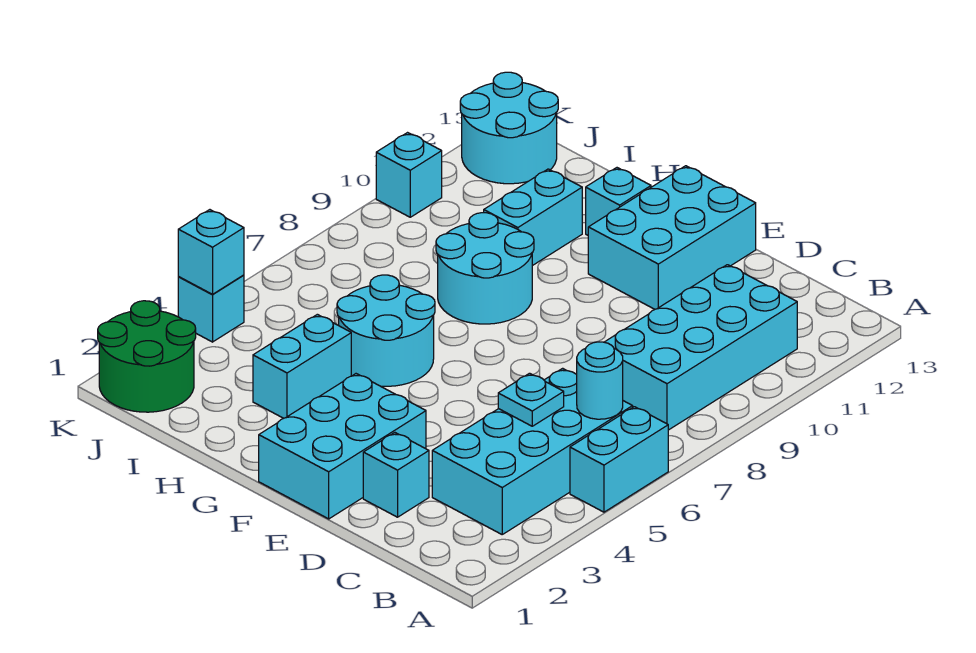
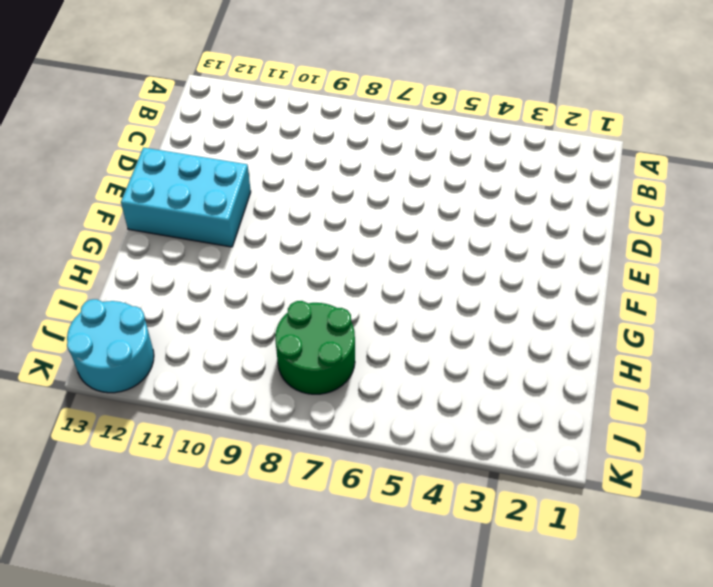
green 2x2 round brick [275,301,355,394] -> green 2x2 round brick moved to [98,301,196,412]
none -> cyan 1x2 brick [570,407,668,512]
none -> cyan 2x4 brick [432,368,633,534]
none -> cyan 2x4 brick [605,265,797,430]

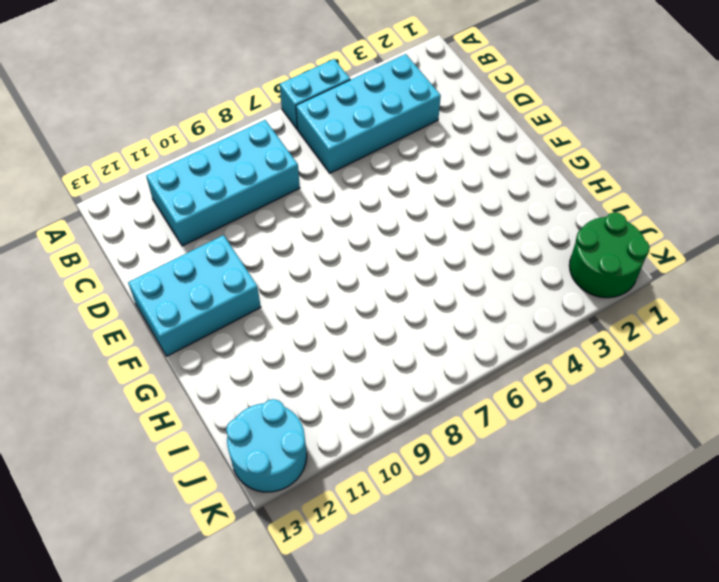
none -> cyan 1x1 brick [363,433,429,517]
none -> cyan 2x3 brick [259,374,426,519]
none -> cyan 2x2 round brick [337,275,435,386]

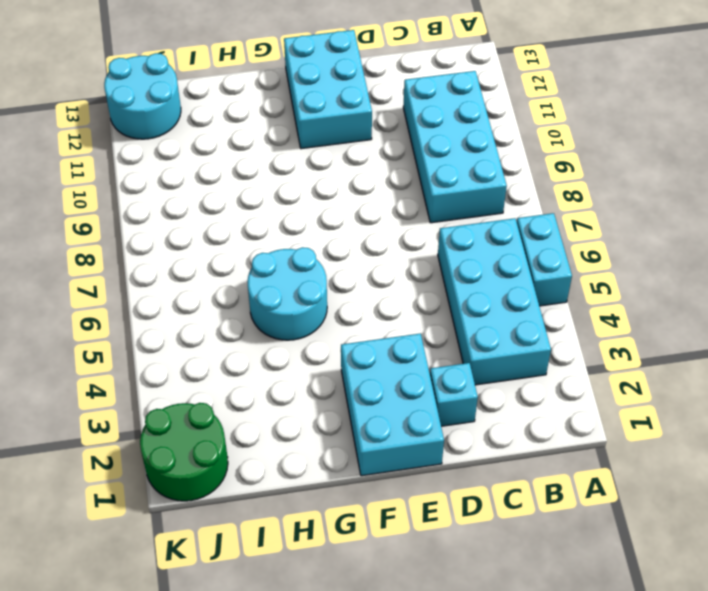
none -> cyan 2x2 round brick [436,213,534,324]
none -> cyan 1x1 brick [586,168,651,235]
none -> cyan 1x2 brick [253,314,351,418]

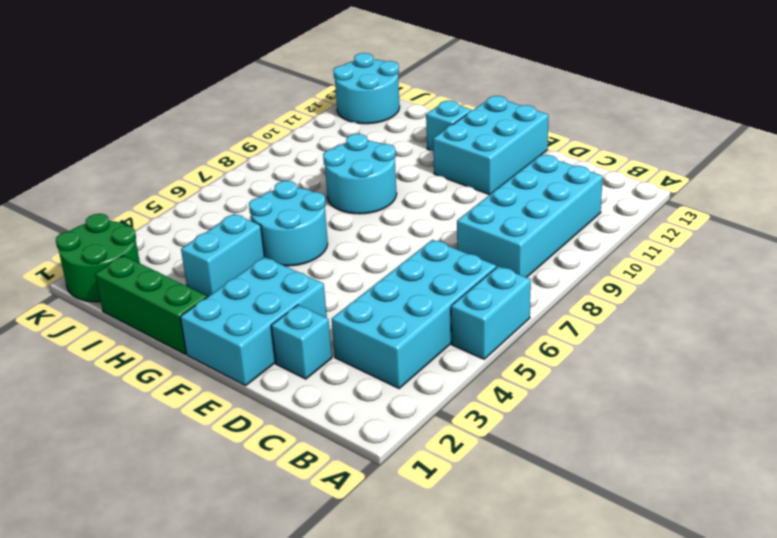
green 1x3 brick [95,256,207,354] -> none
none -> cyan 1x2 brick [484,169,582,266]
none -> cyan 1x1 brick [178,275,244,342]
none -> cyan 1x1 brick [376,133,442,217]

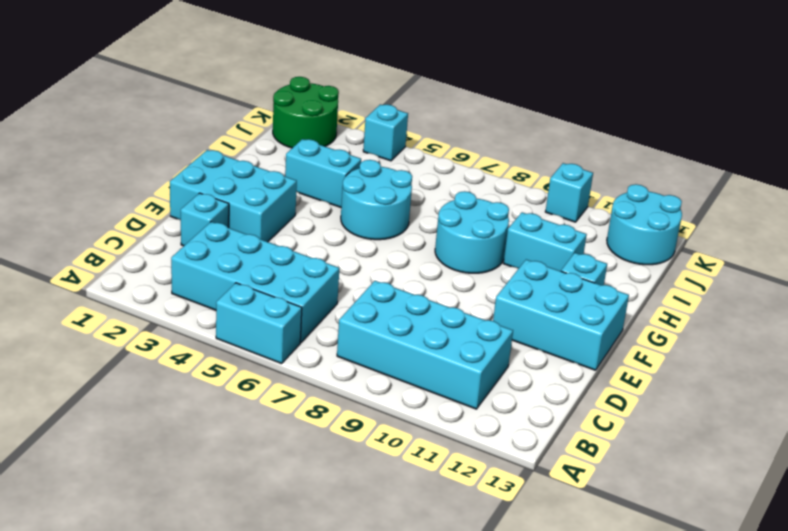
none -> cyan 1x1 round brick [577,342,623,419]
none -> cyan 1x1 plate [498,373,564,426]
none -> cyan 1x1 brick [178,210,244,294]

